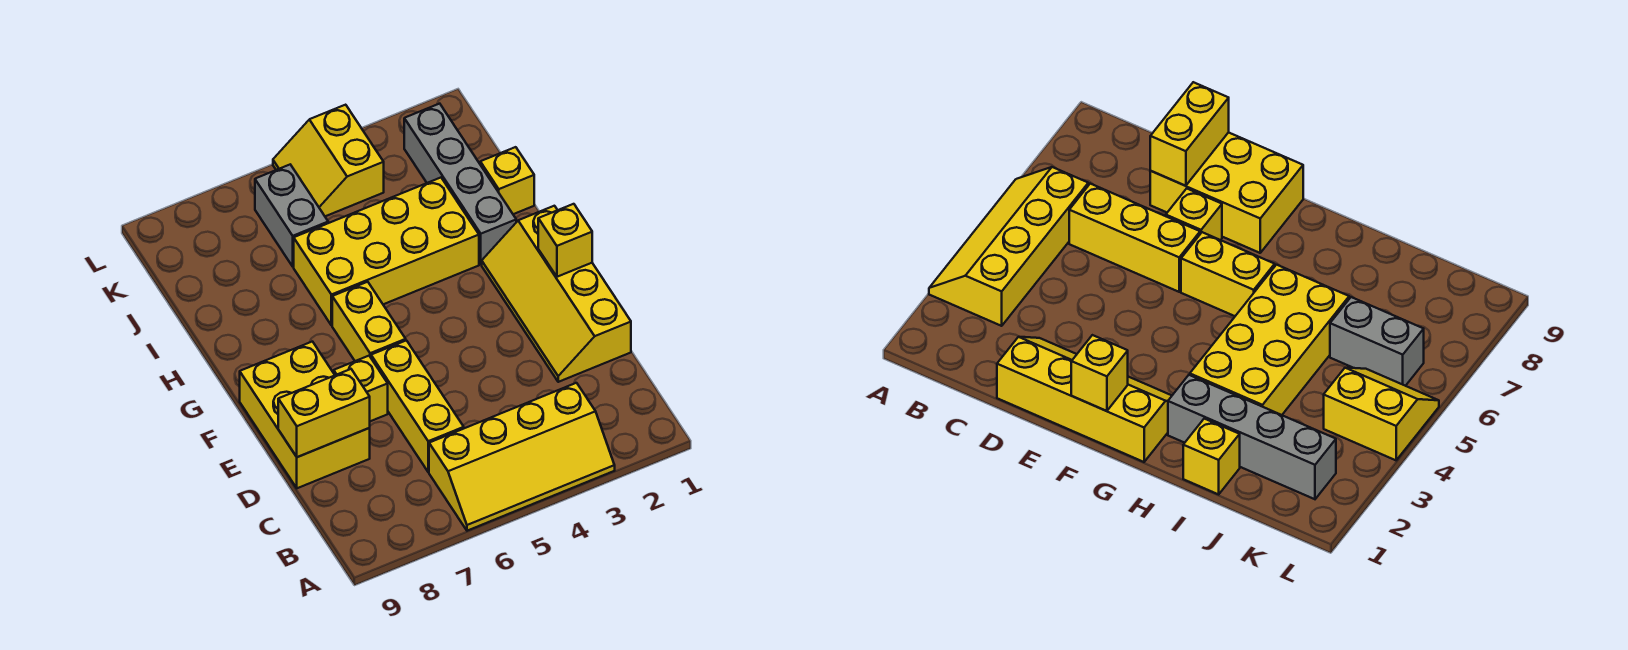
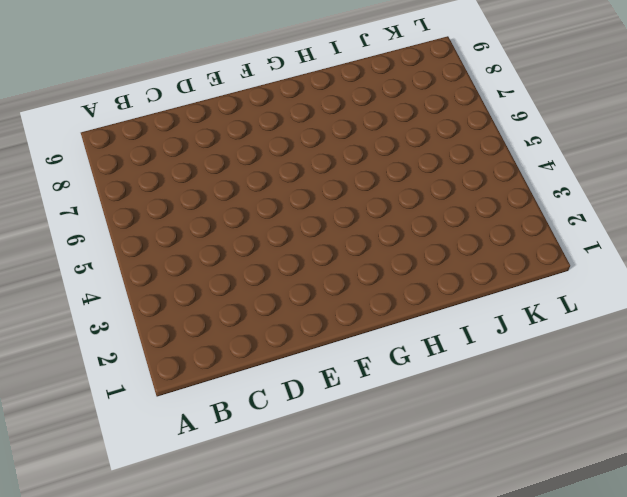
none -> yellow 2x4 slope [429,383,615,531]
none -> yellow 1x3 brick [371,340,464,472]
none -> yellow 2x4 slope [482,206,631,382]

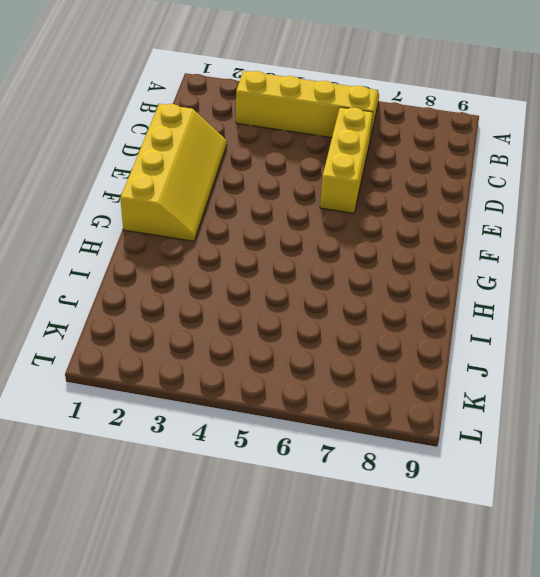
none -> yellow 2x3 brick [240,342,370,488]
none -> yellow 1x1 brick [334,356,388,421]
none -> yellow 1x2 brick [332,282,406,361]

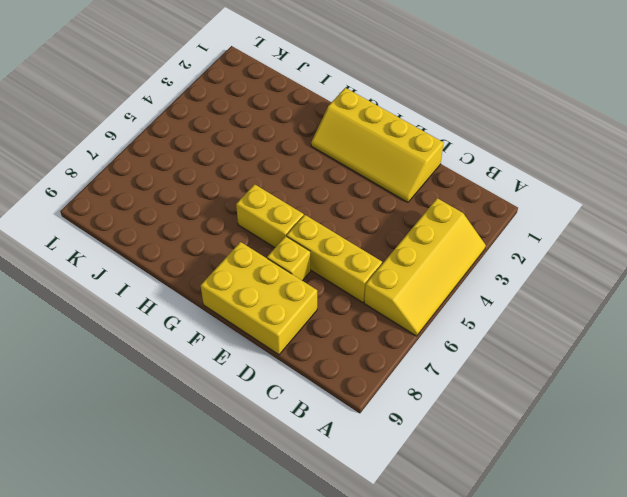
none -> grey 1x4 brick [404,104,516,264]
none -> yellow 2x4 brick [294,178,479,325]
none -> yellow 1x1 brick [480,147,534,214]

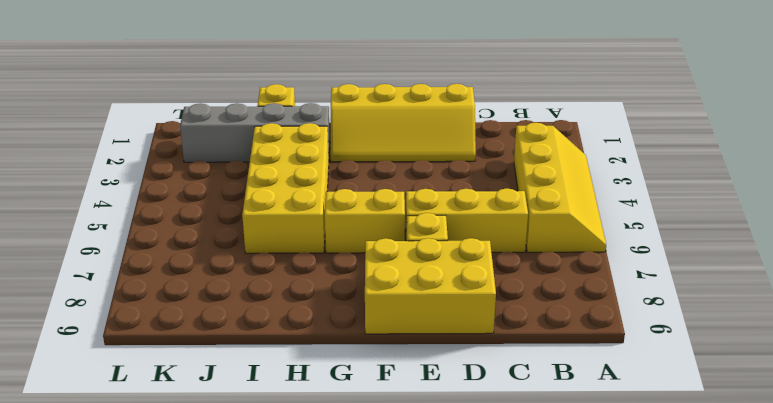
none -> grey 1x2 brick [255,165,328,267]
none -> yellow 2x2 slope [273,105,384,216]
none -> yellow 1x2 brick [278,369,370,457]

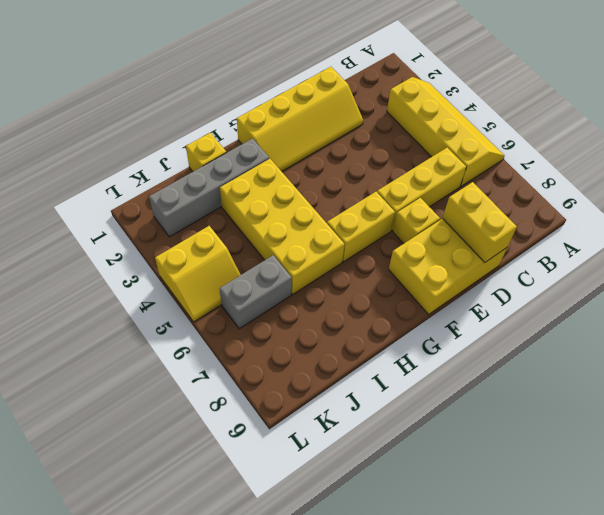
none -> yellow 1x1 brick [538,204,592,277]

